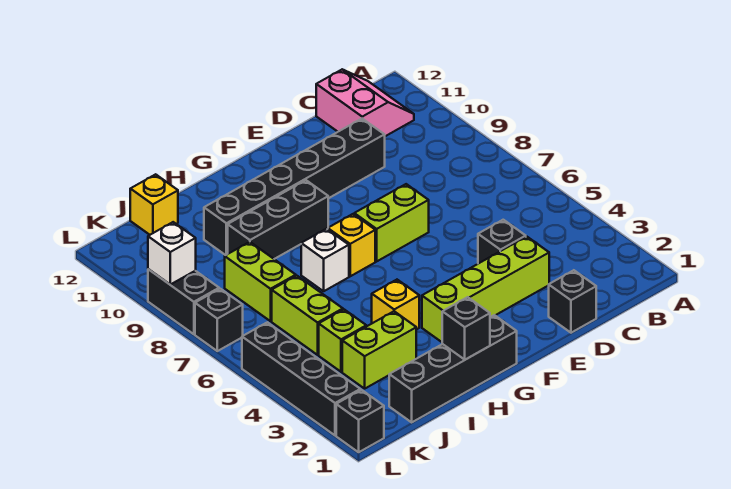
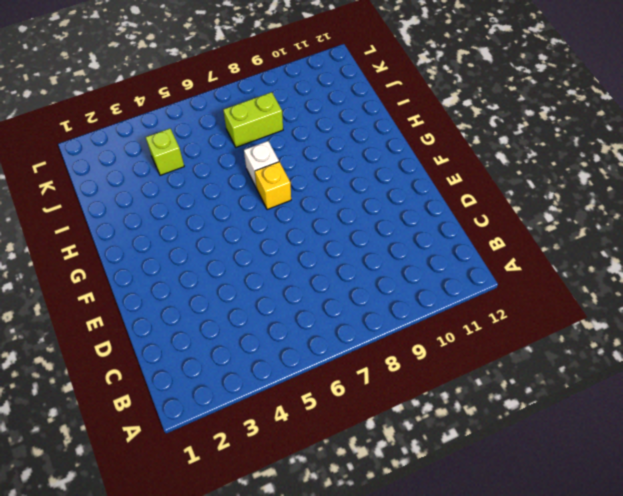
none -> pink 2x2 slope [316,69,414,136]
none -> black 1x1 brick [549,270,596,333]
none -> lime 1x4 brick [422,237,549,342]

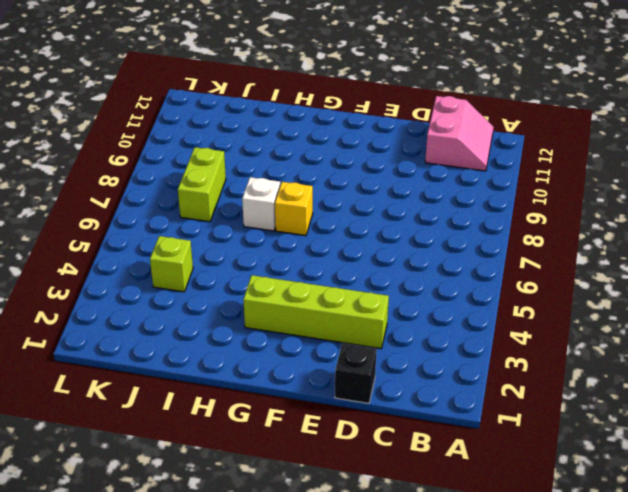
none -> black 1x1 brick [478,220,526,264]
none -> black 1x6 brick [204,119,385,255]
none -> lime 1x2 brick [354,184,429,261]

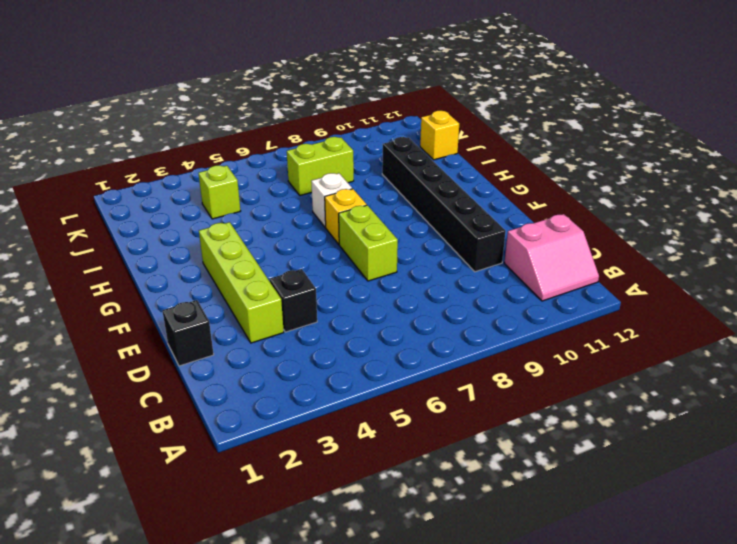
none -> black 1x4 brick [389,315,517,422]
none -> black 1x3 brick [228,180,328,259]
none -> yellow 1x1 brick [372,280,419,330]

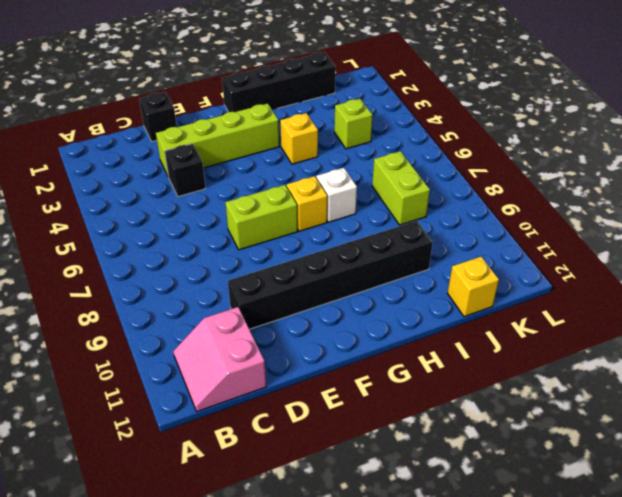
none -> black 1x3 brick [228,180,328,259]
none -> lime 1x2 brick [342,311,416,389]
none -> lime 1x2 brick [272,276,343,355]

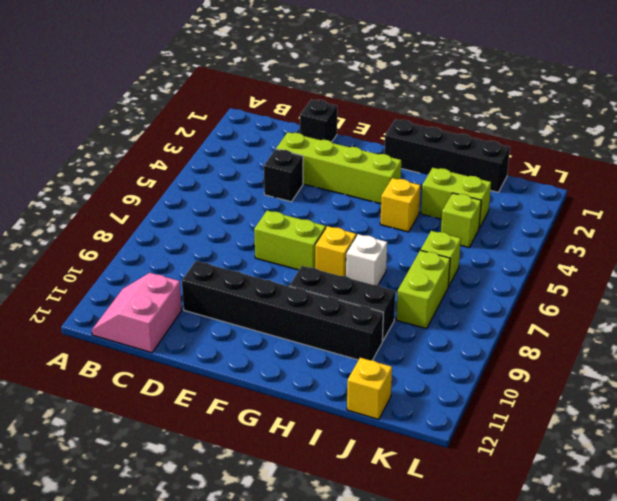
lime 1x1 brick [421,231,461,287] -> lime 1x2 brick [272,276,343,355]
none -> black 1x1 brick [336,390,384,452]
none -> black 1x4 brick [242,322,360,435]
none -> black 1x1 brick [195,289,243,351]

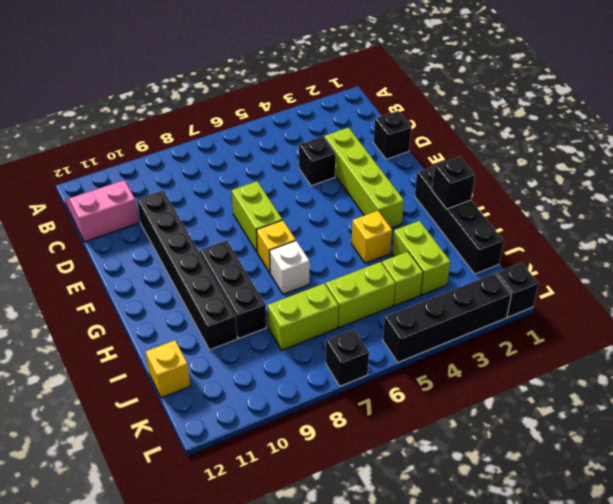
none -> black 1x2 brick [148,269,219,334]
none -> white 1x1 brick [148,222,196,284]

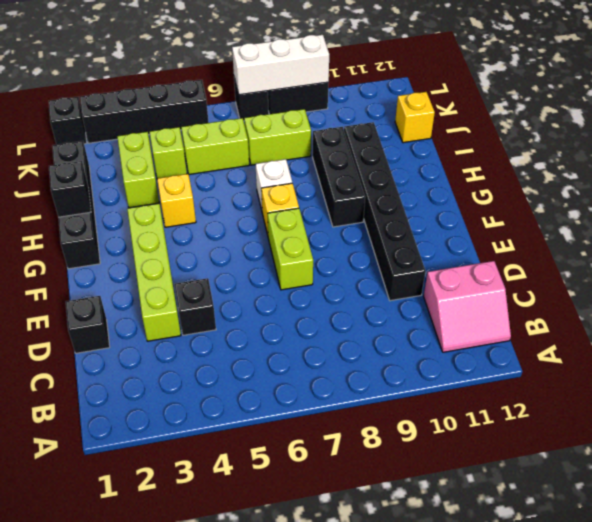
white 1x3 brick [232,35,329,95] -> white 1x1 brick [148,222,196,284]

